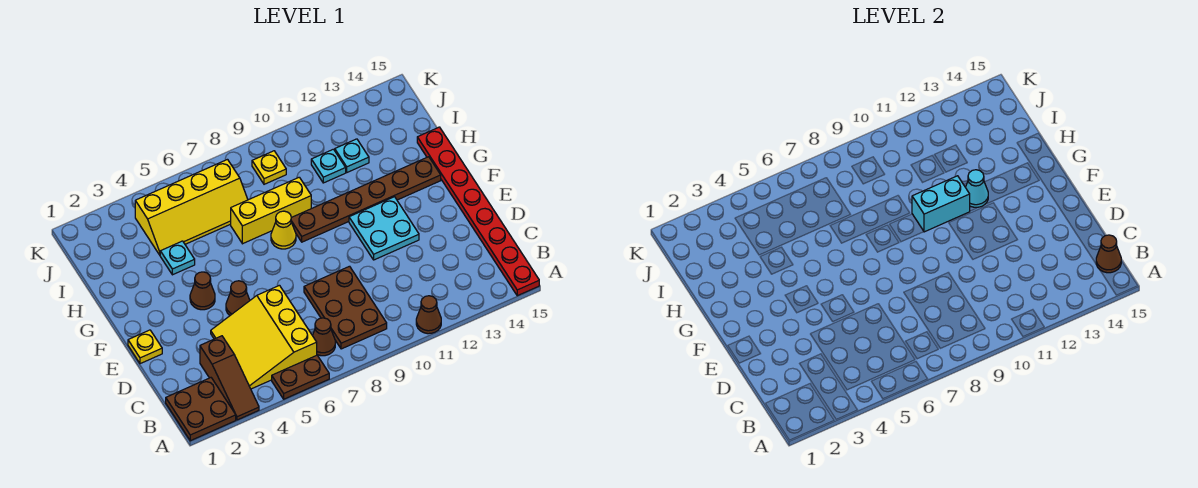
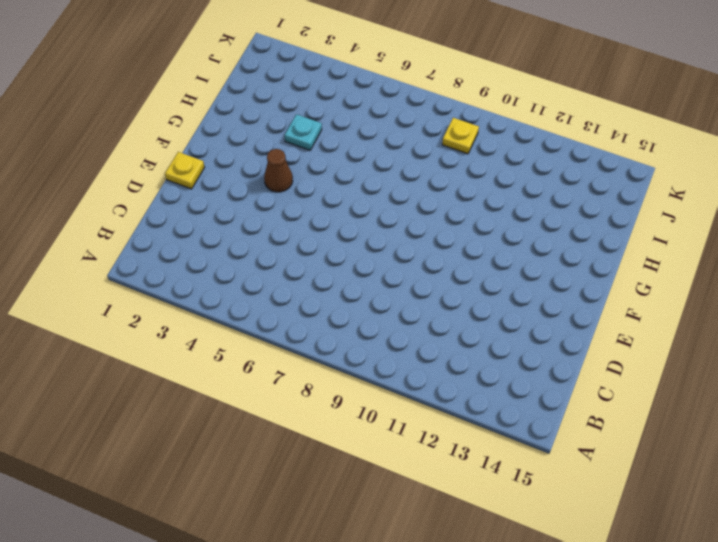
none -> brown 2x2 plate [166,378,236,441]
none -> brown 1x3 slope [200,336,259,420]
none -> brown 1x2 plate [272,355,329,399]

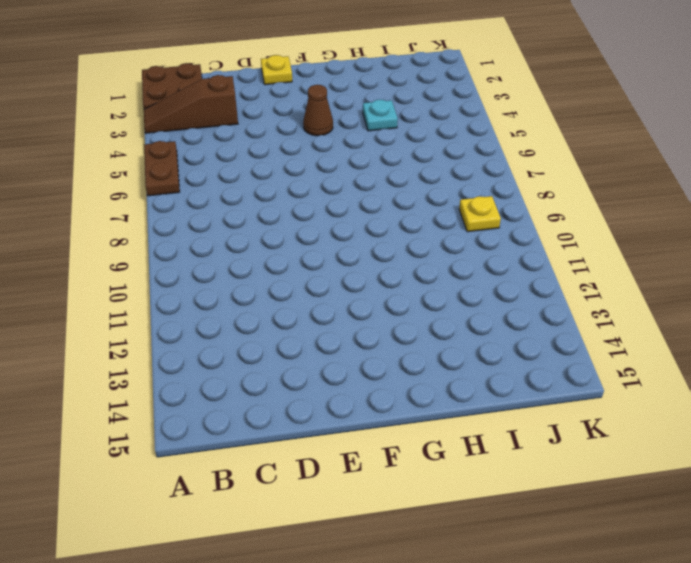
none -> brown 1x1 cone [416,296,441,334]
none -> red 1x8 plate [417,127,539,296]
none -> yellow 3x3 slope [211,285,317,389]

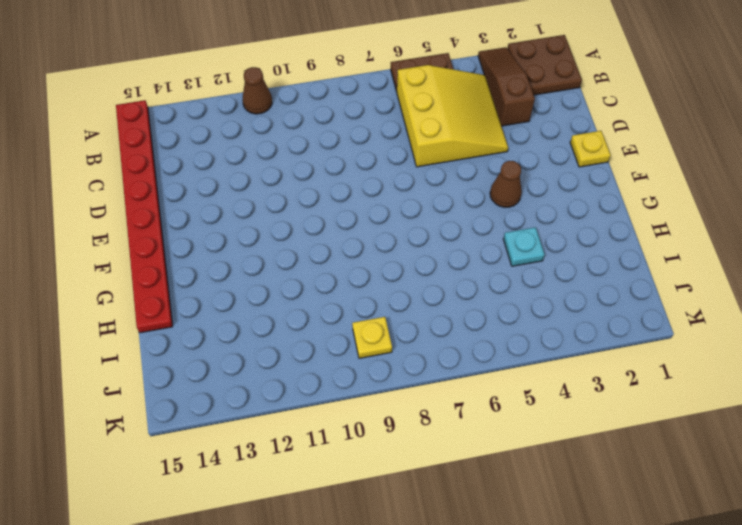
none -> brown 1x1 cone [312,318,335,356]
none -> brown 2x3 plate [304,266,387,349]
none -> brown 1x1 cone [226,281,250,315]

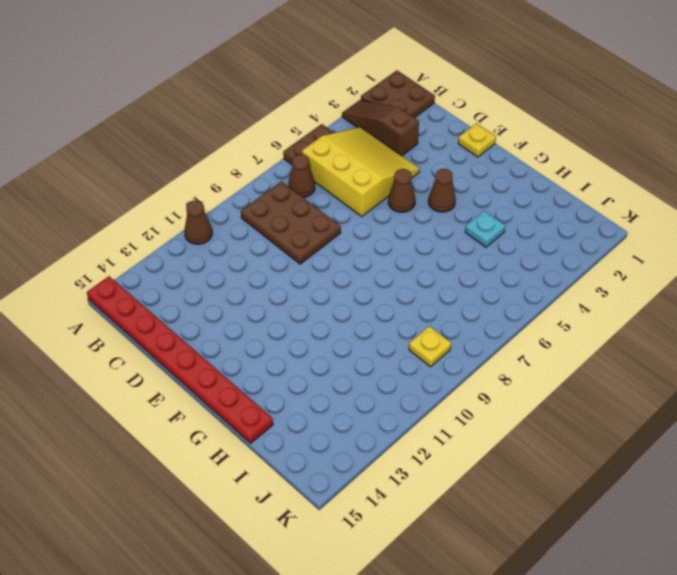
none -> cyan 2x2 plate [349,197,419,260]
none -> yellow 1x1 cone [271,211,296,249]
none -> brown 1x6 plate [291,157,441,242]

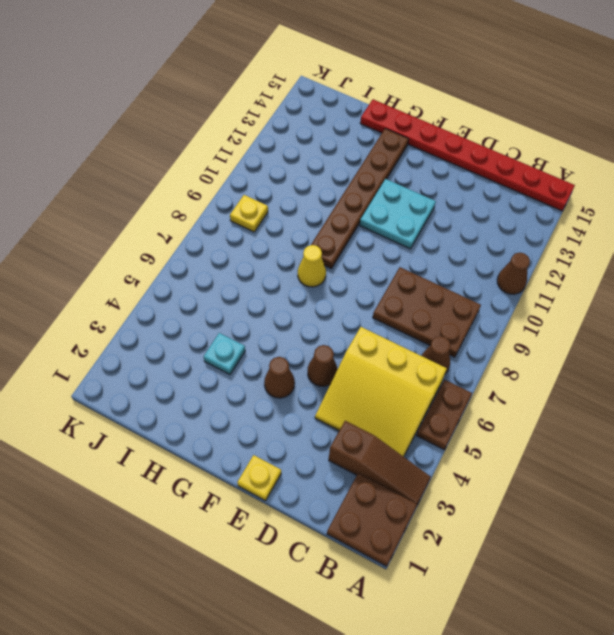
none -> yellow 1x3 brick [231,177,311,244]
none -> yellow 2x4 slope [135,160,248,255]
none -> cyan 1x1 plate [311,149,346,183]

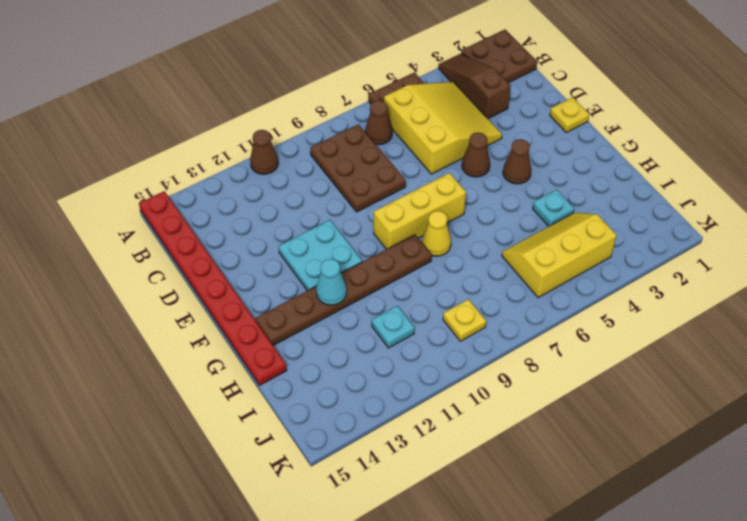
yellow 1x3 brick [374,173,466,249] -> yellow 1x3 brick moved to [231,177,311,244]
yellow 2x3 slope [502,213,617,298] -> yellow 2x4 slope [135,160,248,255]
none -> cyan 1x1 plate [335,139,369,172]
none -> brown 1x1 cone [1096,235,1121,273]
none -> cyan 1x2 brick [912,176,970,232]

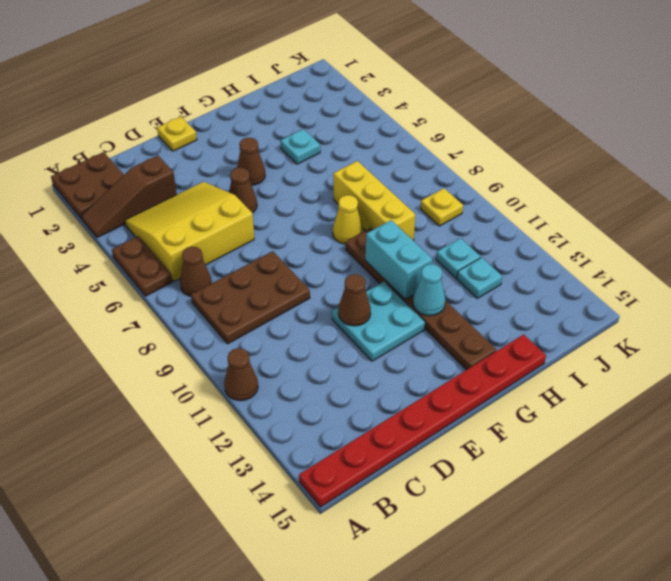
brown 1x1 cone [338,274,371,326] -> brown 1x1 cone moved to [1096,235,1121,273]
none -> yellow 2x4 slope [135,160,248,255]

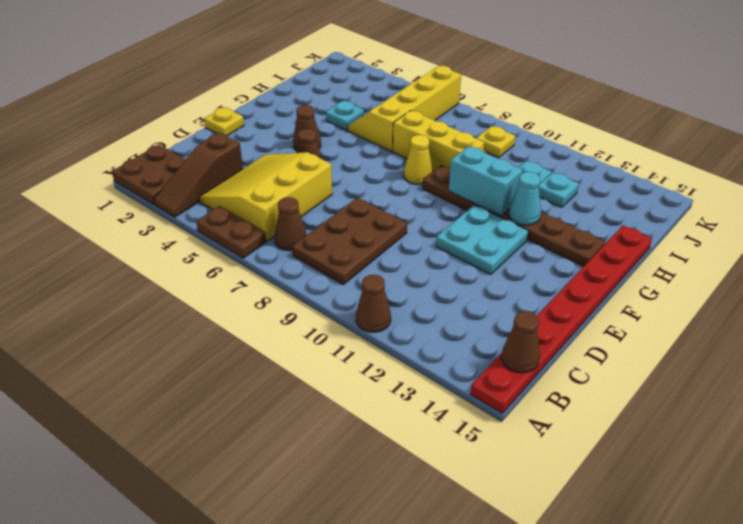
yellow 2x4 slope [348,66,461,151] -> yellow 2x4 slope turned to [135,160,248,255]

